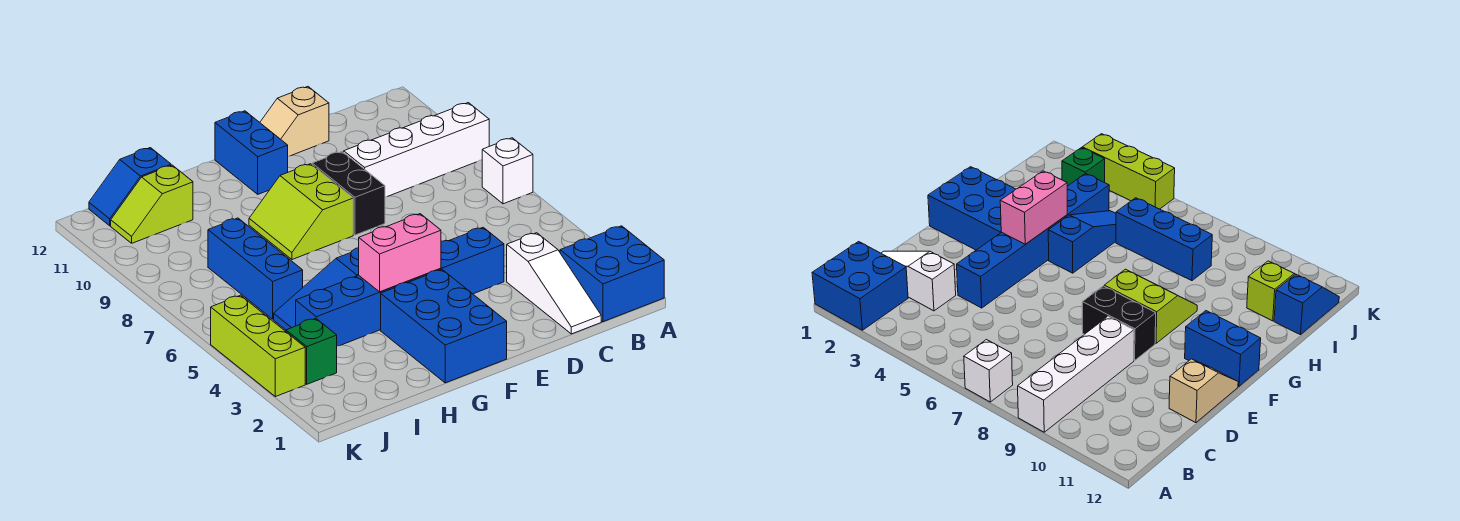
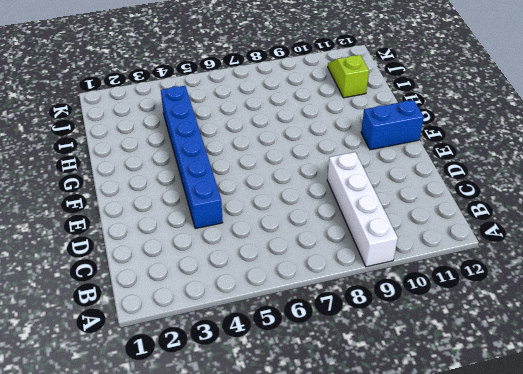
none -> blue 2x2 brick [560,226,664,322]
none -> white 1x1 brick [482,138,533,204]
none -> white 1x3 slope [507,233,601,334]

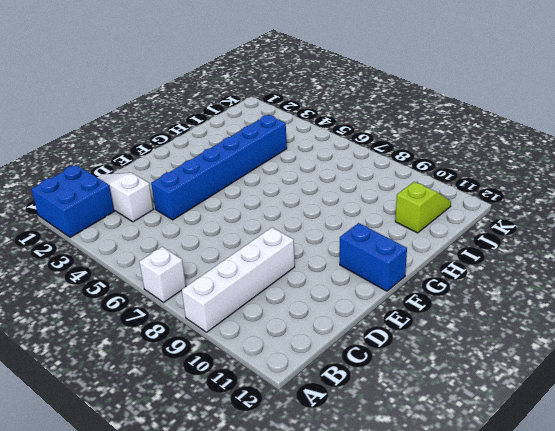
none -> tan 1x2 slope [260,87,329,156]
none -> black 1x2 brick [312,152,385,235]
none -> blue 2x3 brick [381,270,507,383]

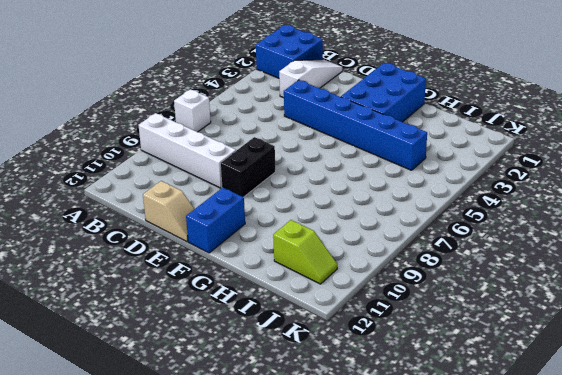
none -> lime 2x2 slope [249,164,353,260]
none -> blue 1x3 slope [274,248,359,330]
none -> blue 1x3 brick [208,218,303,319]

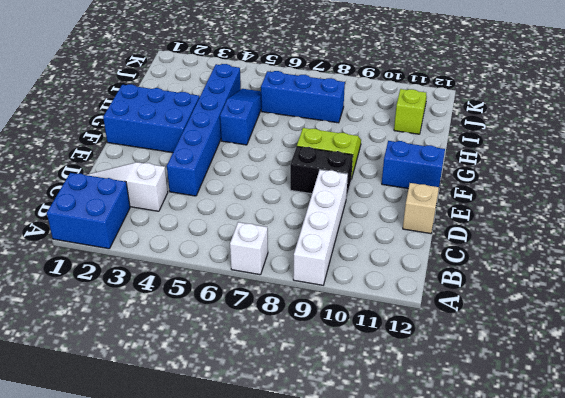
none -> blue 1x2 slope [89,148,171,226]
none -> green 1x1 brick [286,318,337,384]
none -> lime 1x3 brick [211,295,305,397]

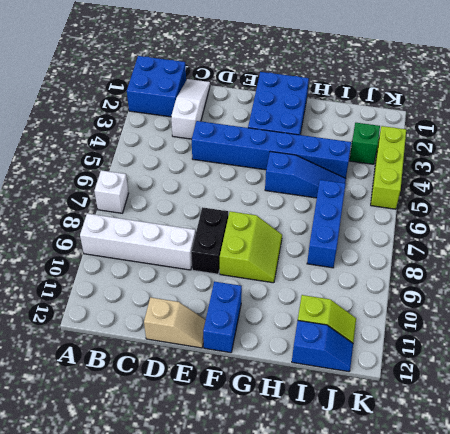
none -> pink 1x2 brick [359,214,441,292]

